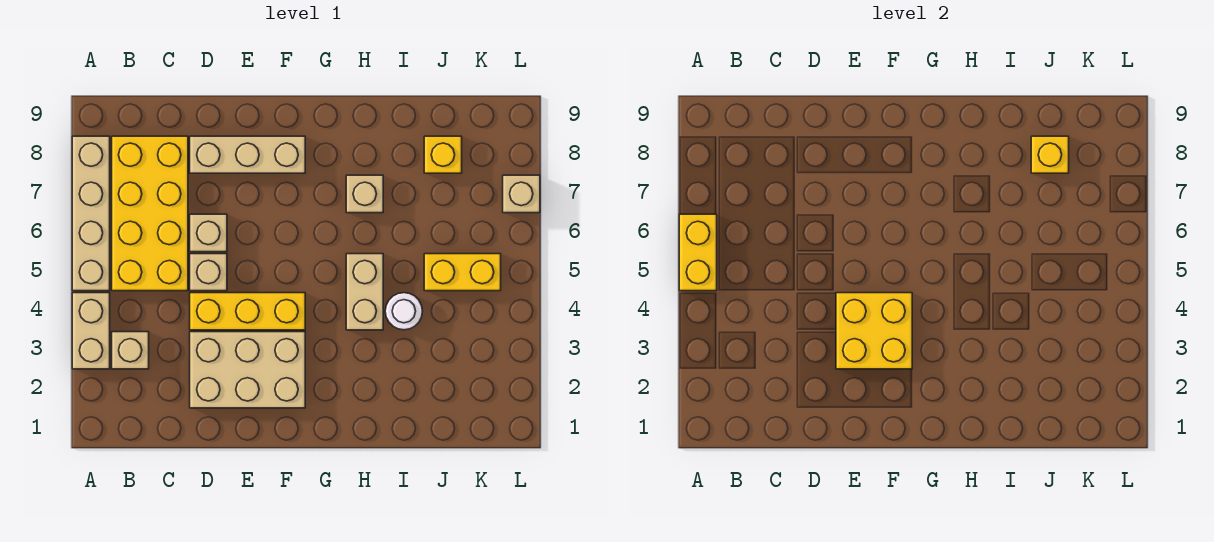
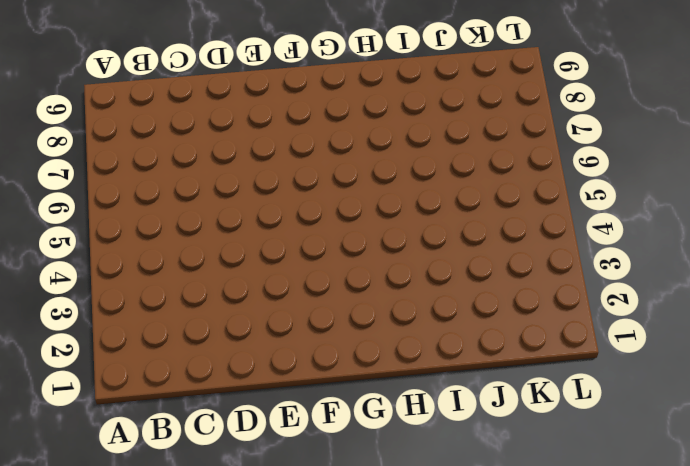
none -> tan 1x2 brick [72,293,110,369]
none -> tan 1x4 brick [72,136,110,291]
none -> tan 1x1 brick [112,332,149,369]

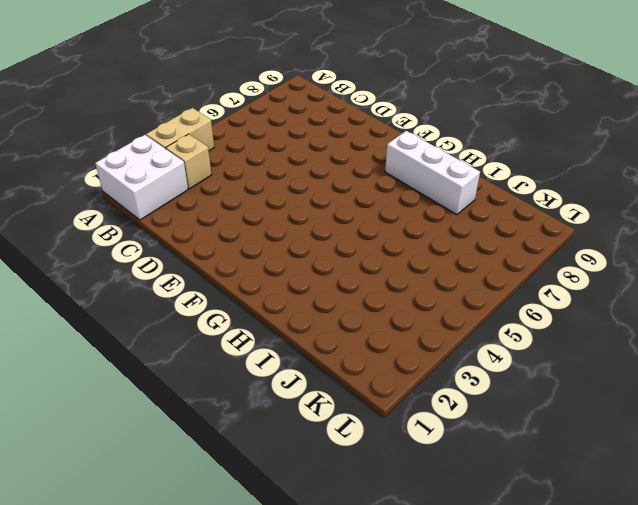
white 2x2 brick [95,135,188,220] -> none
white 1x3 brick [385,131,480,215] -> none
none -> tan 1x4 brick [72,136,110,291]
none -> yellow 2x4 brick [112,136,188,291]
none -> tan 2x3 brick [190,332,305,408]

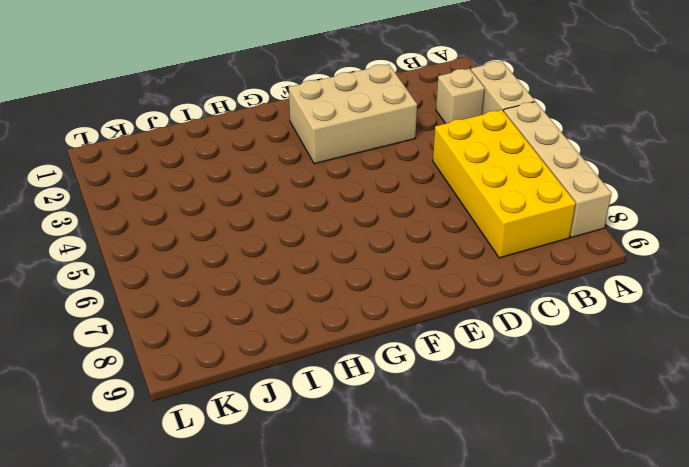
none -> yellow 1x3 brick [190,293,305,330]
none -> tan 1x1 brick [190,254,227,291]
none -> tan 1x1 brick [190,214,227,252]

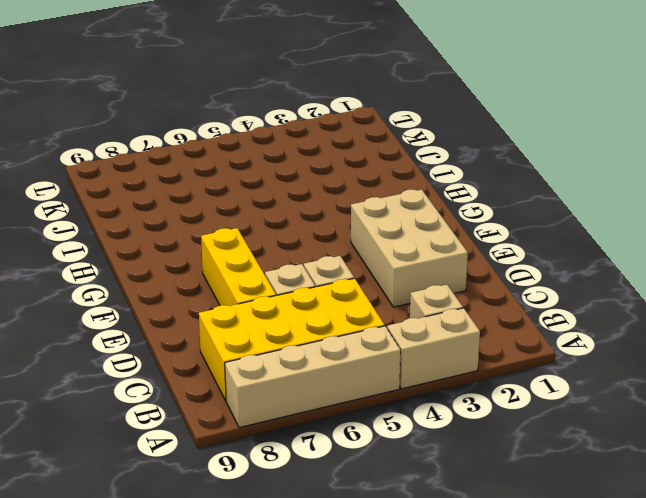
yellow 1x3 brick [201,228,276,306] -> yellow 1x3 brick moved to [190,293,305,330]
none -> tan 1x3 brick [190,136,305,173]
none -> tan 1x2 brick [346,254,383,330]
none -> tan 1x1 brick [346,175,383,213]

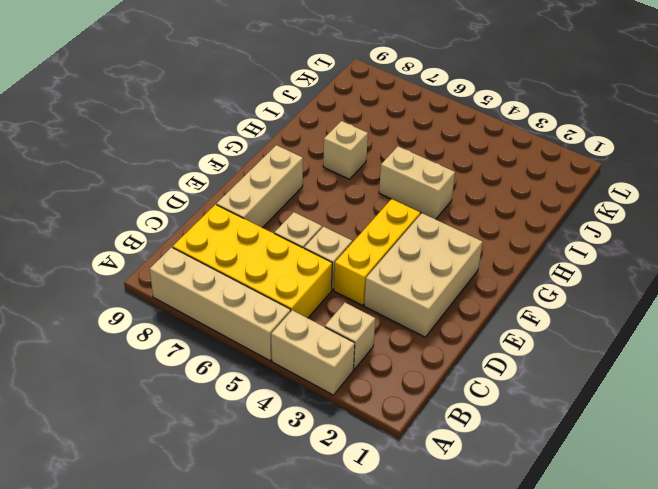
none -> white 1x1 round brick [385,293,423,330]
none -> yellow 1x2 brick [424,254,501,291]
none -> yellow 1x1 brick [424,136,462,173]

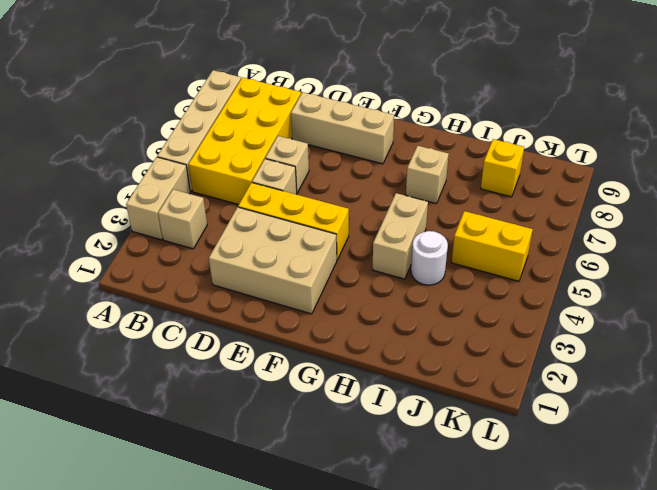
none -> tan 1x1 brick [503,175,540,213]
none -> yellow 1x2 brick [679,214,717,291]
none -> yellow 2x2 brick [836,293,912,369]

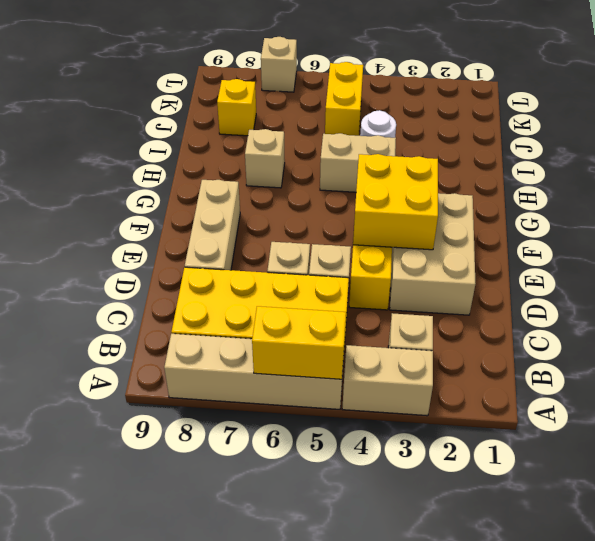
none -> yellow 1x1 brick [1031,136,1069,173]

